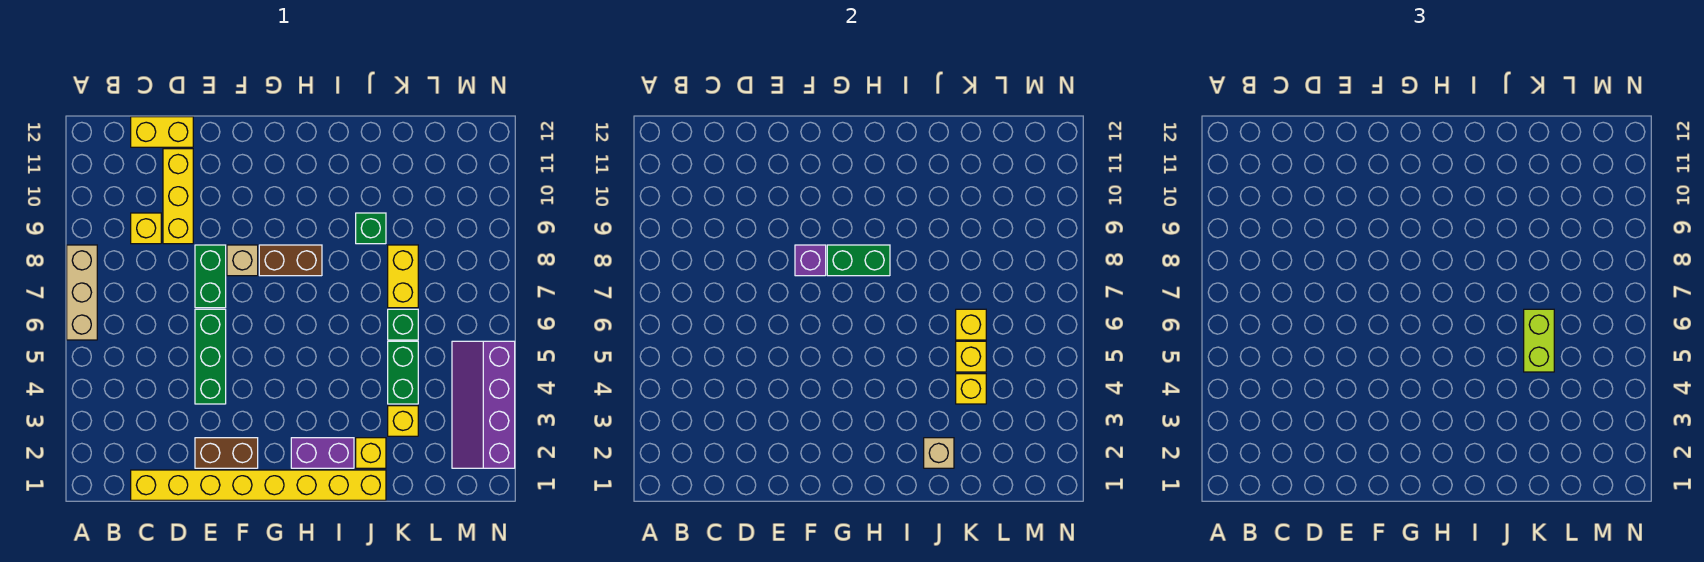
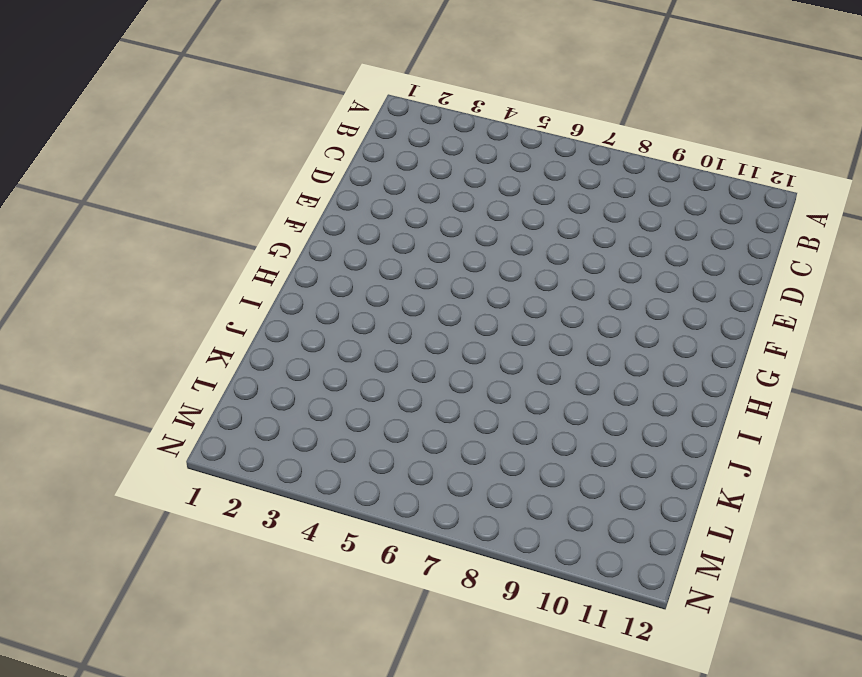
none -> tan 1x3 brick [67,245,97,340]
none -> yellow 1x8 brick [131,470,386,500]
none -> yellow 1x1 brick [131,213,161,244]

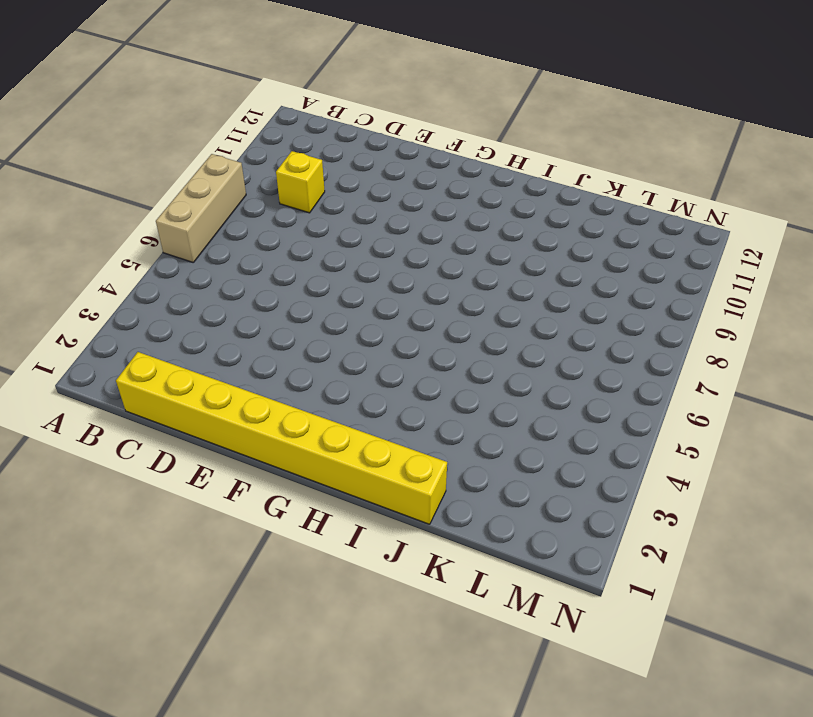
none -> yellow 1x2 brick [131,117,193,147]
none -> yellow 1x3 brick [163,149,193,244]
none -> brown 1x2 brick [195,438,258,468]

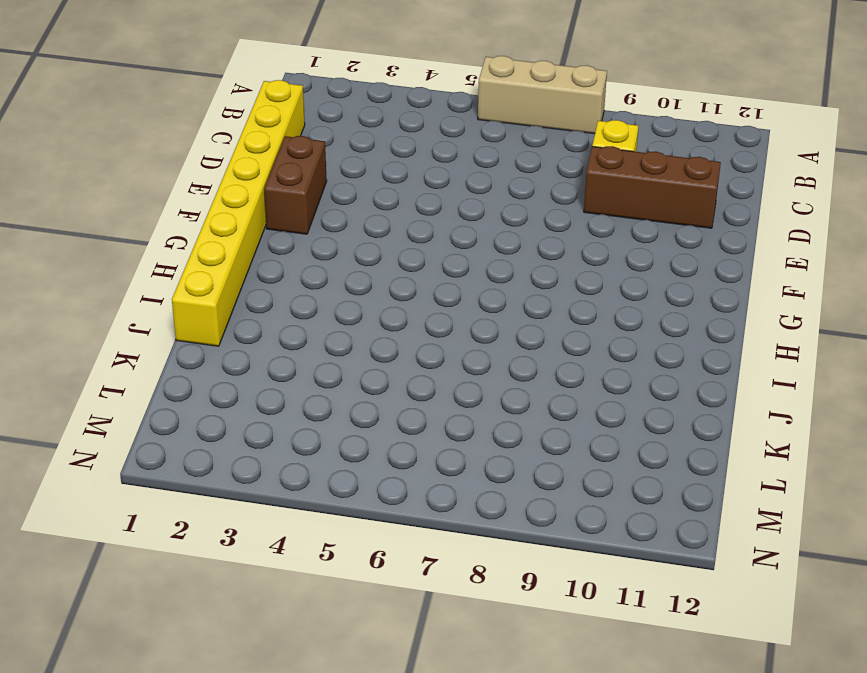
brown 1x3 brick [584,146,721,228] -> yellow 1x3 brick [163,149,193,244]
none -> yellow 1x2 brick [131,117,193,147]
none -> green 1x3 brick [195,309,226,404]
none -> green 1x2 brick [195,245,226,308]

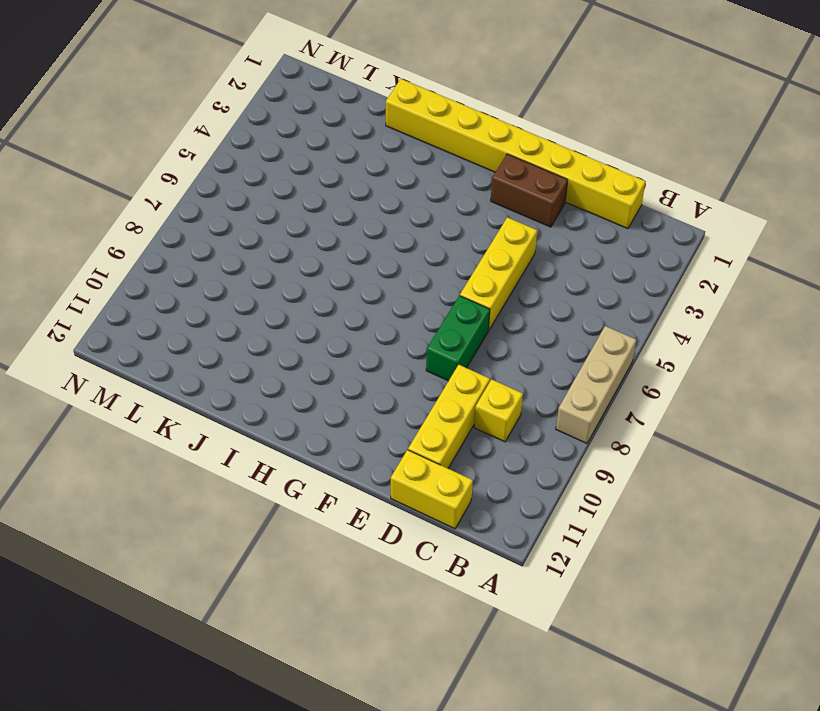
yellow 1x3 brick [460,217,537,330] -> green 1x3 brick [195,309,226,404]
none -> tan 1x1 brick [227,245,258,276]
none -> brown 1x2 brick [259,245,322,276]
none -> purple 1x2 brick [291,438,354,468]

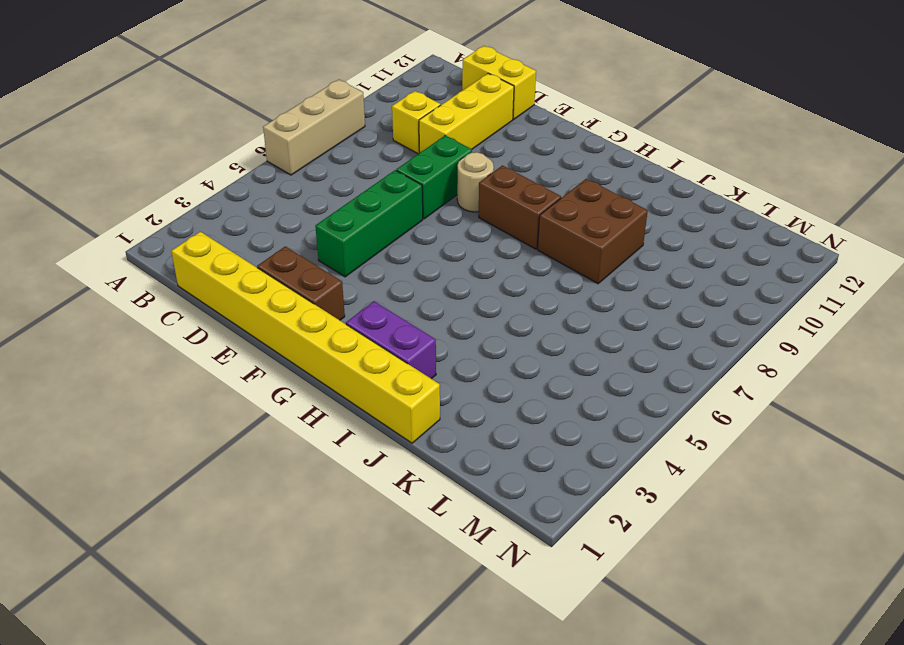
tan 1x1 round brick [457,152,494,212] -> tan 1x1 brick [227,245,258,276]
brown 2x2 brick [538,179,648,284] -> green 1x1 brick [356,213,386,244]
none -> yellow 1x1 brick [356,438,386,468]
none -> yellow 1x1 brick [388,406,418,436]
none -> green 1x2 brick [388,341,418,404]

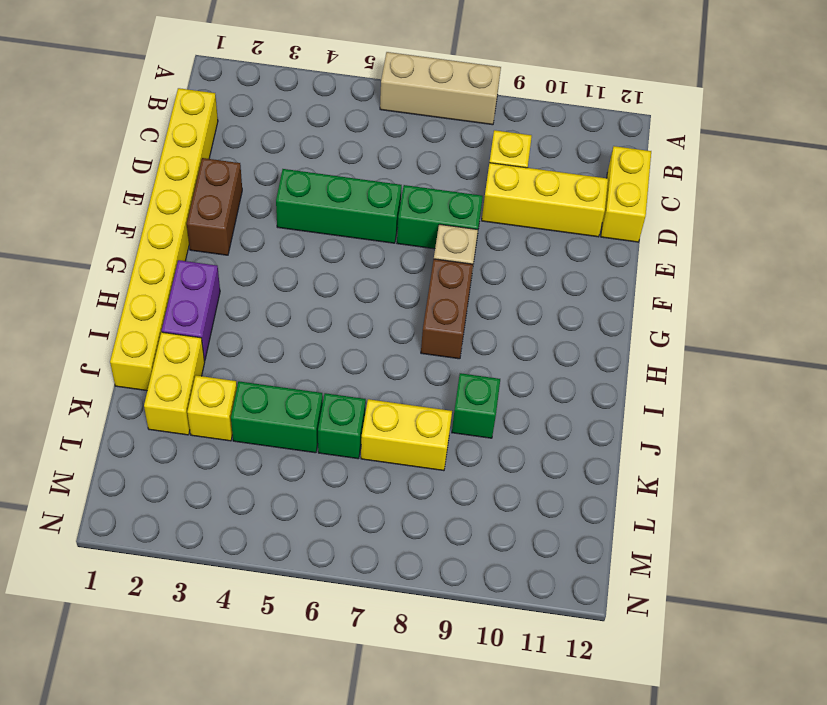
yellow 1x2 brick [144,332,205,435] -> yellow 1x1 brick [356,438,386,468]
none -> purple 2x4 slope [452,341,515,468]
none -> purple 1x1 brick [795,245,826,276]
none -> green 1x2 brick [827,245,890,276]

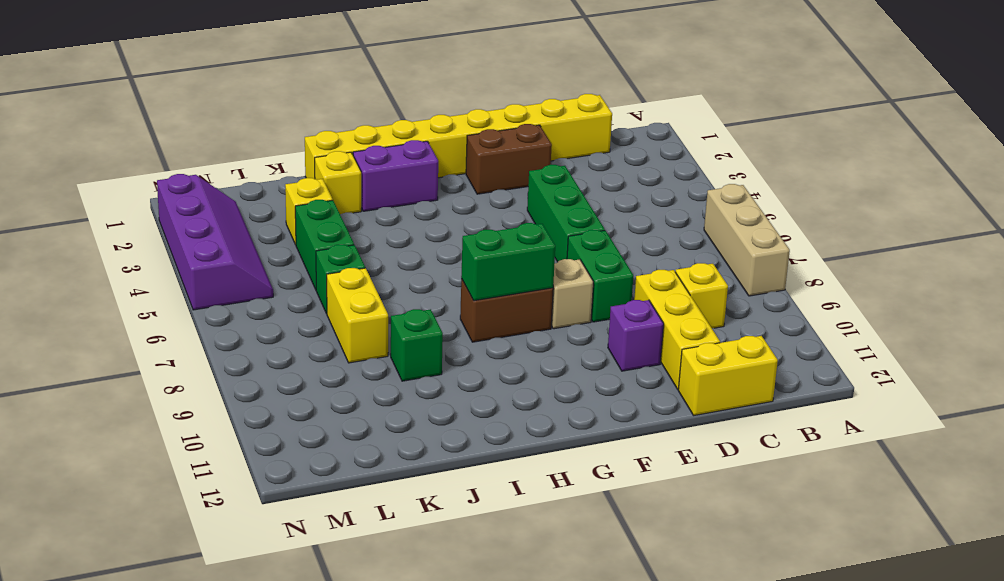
purple 1x1 brick [608,300,664,371] -> purple 1x1 brick moved to [795,245,826,276]
none -> tan 1x1 brick [924,438,954,468]
none -> yellow 1x1 brick [956,374,986,404]
none -> yellow 1x1 brick [956,341,986,372]

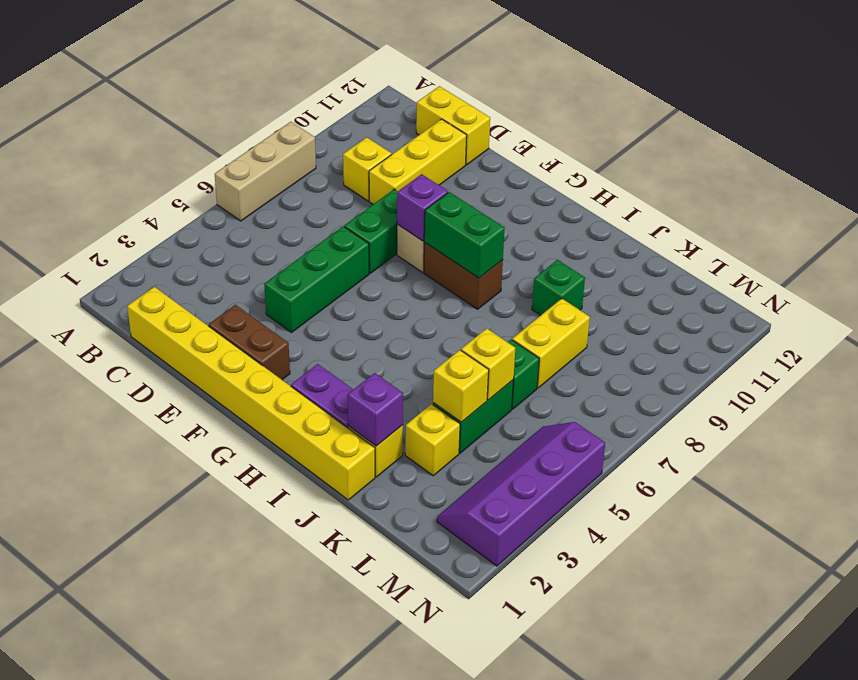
purple 1x1 brick [348,373,403,446] -> tan 1x1 brick [924,438,954,468]
none -> yellow 1x1 brick [956,309,986,340]
none -> lime 1x2 brick [1524,309,1554,372]

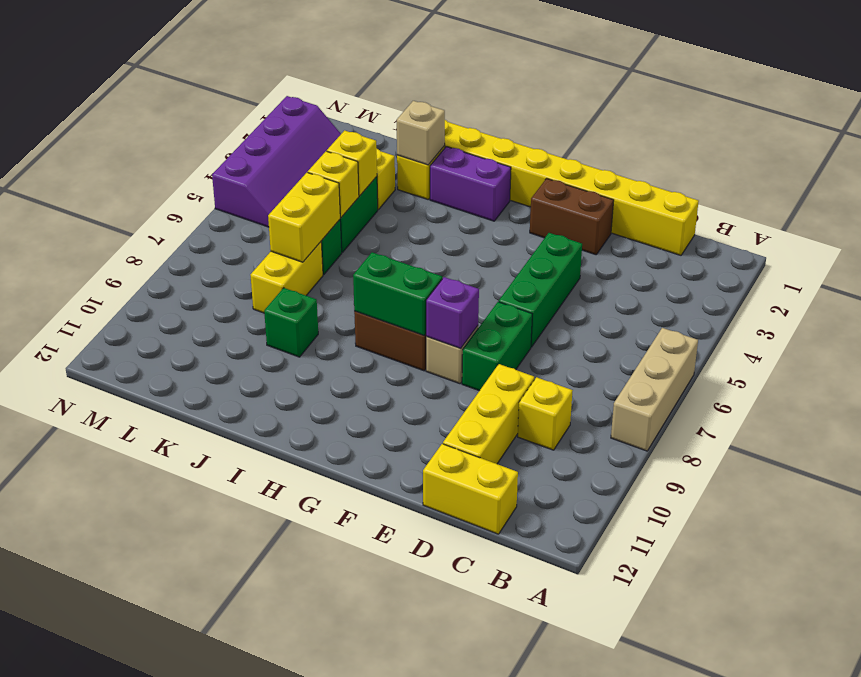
yellow 1x2 brick [268,172,340,262] -> yellow 1x1 brick [956,309,986,340]
none -> lime 1x2 brick [1524,309,1554,372]

